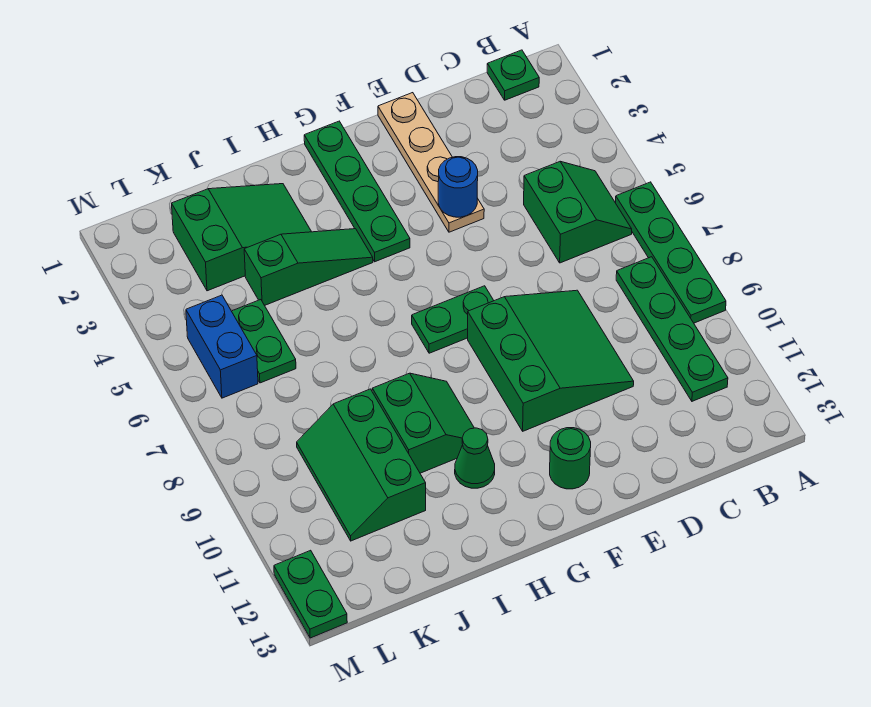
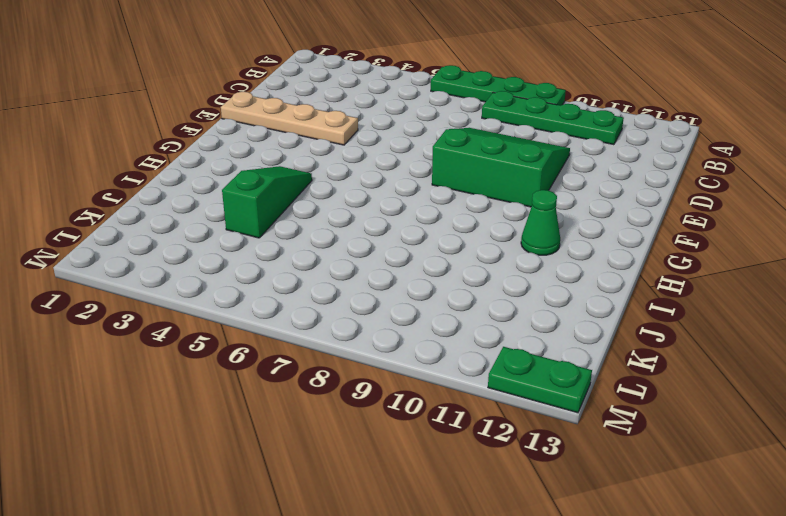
none -> green 1x1 plate [487,50,539,100]
none -> green 2x2 slope [524,162,632,263]
none -> green 1x2 plate [412,286,494,353]

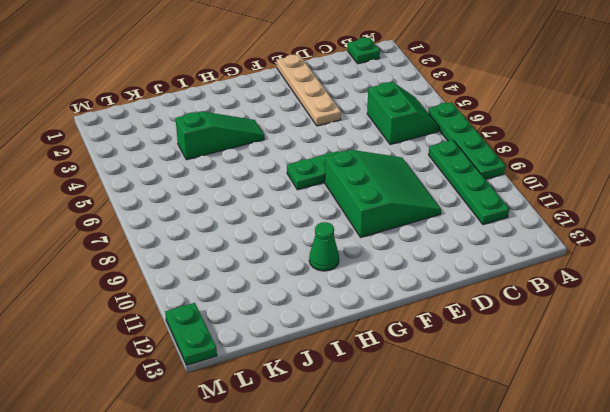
none -> green 1x1 round brick [550,428,591,489]
none -> green 1x4 plate [304,121,410,262]
none -> green 2x2 slope [372,373,474,473]

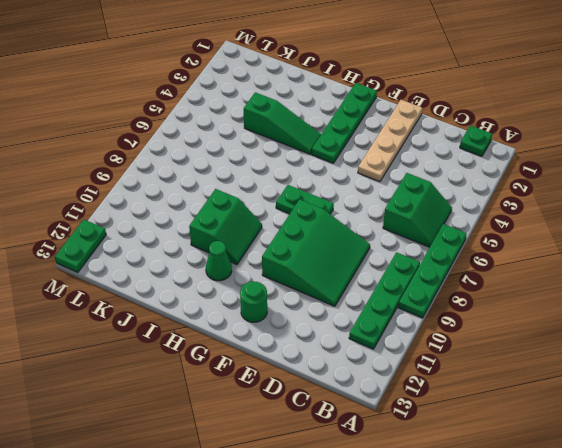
none -> green 2x3 slope [172,184,311,291]
none -> green 2x3 slope [297,389,426,541]
none -> green 1x2 plate [232,300,296,383]

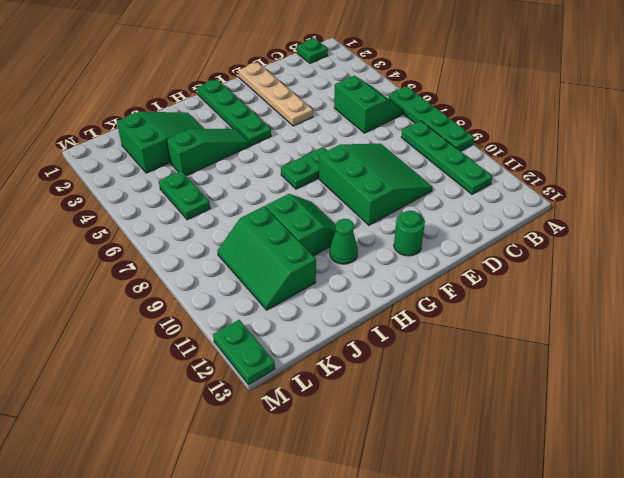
none -> blue 1x2 brick [186,295,258,398]
none -> blue 1x1 round brick [438,157,478,217]

